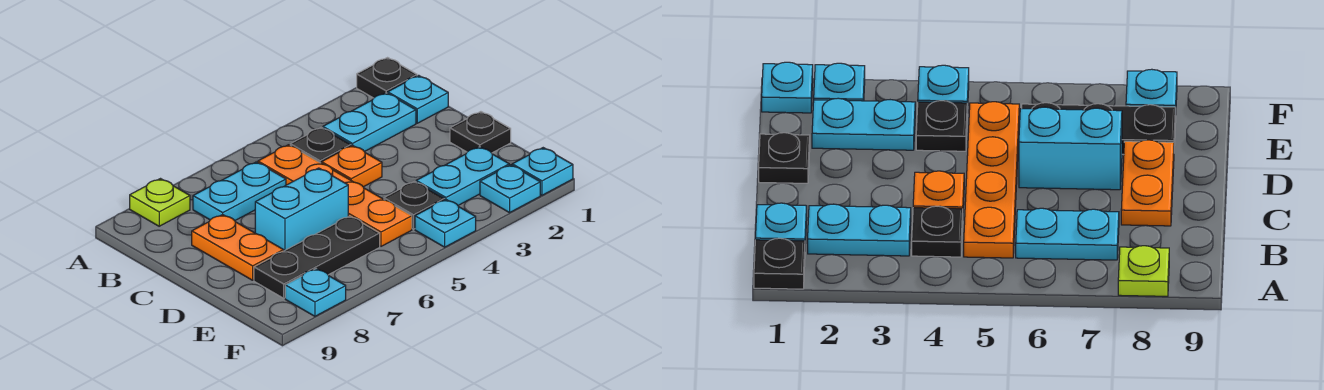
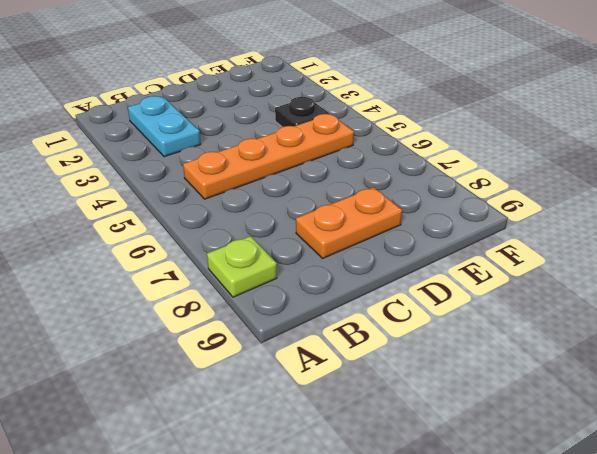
none -> black 1x1 plate [357,58,417,98]
none -> cyan 1x1 plate [388,75,448,123]
none -> black 1x1 plate [290,127,351,163]

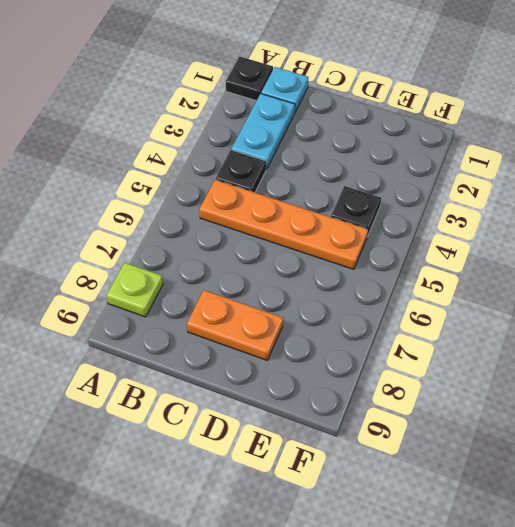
none -> cyan 1x2 plate [193,162,286,221]
none -> orange 1x1 plate [322,145,382,187]
none -> black 1x1 plate [450,112,511,153]

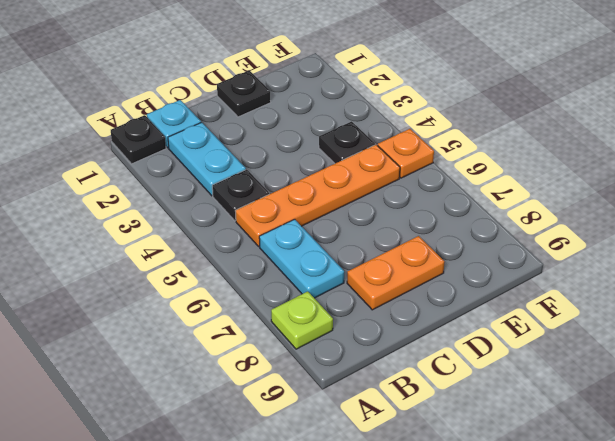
orange 1x1 plate [378,129,434,178] -> orange 1x1 plate moved to [322,145,382,187]
none -> cyan 1x2 brick [255,168,348,251]
none -> cyan 1x2 plate [416,147,509,205]
none -> black 1x3 plate [254,216,380,298]

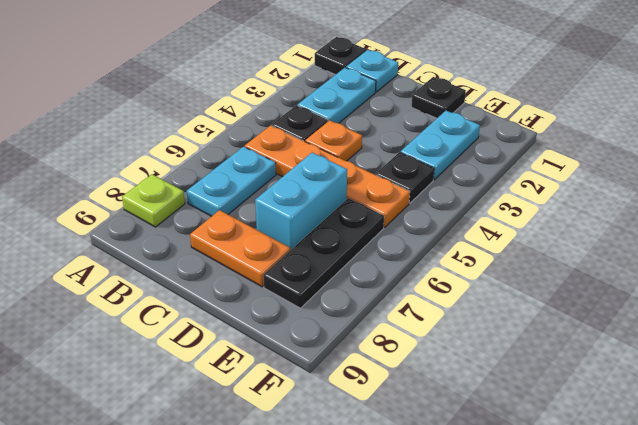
none -> cyan 1x1 plate [512,148,573,195]
none -> cyan 1x1 plate [480,165,540,213]
none -> cyan 1x1 plate [415,199,476,247]

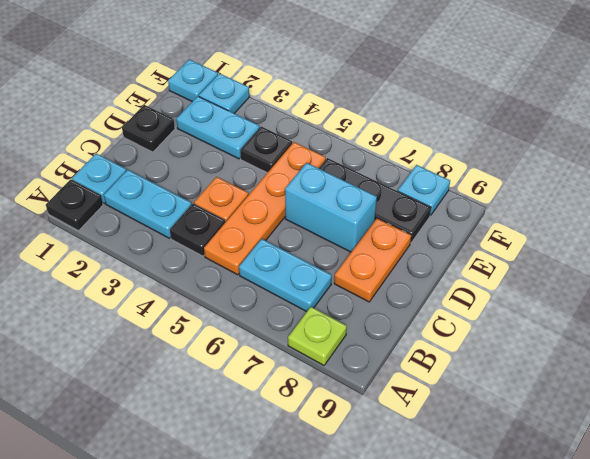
none -> cyan 1x1 plate [415,199,476,247]

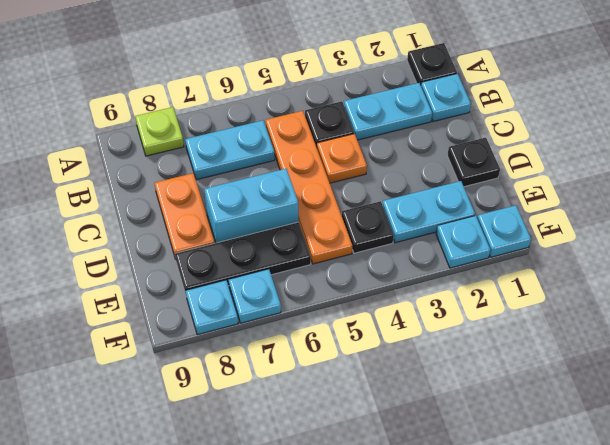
cyan 1x1 plate [229,269,281,323] -> cyan 1x1 plate moved to [415,199,476,247]

